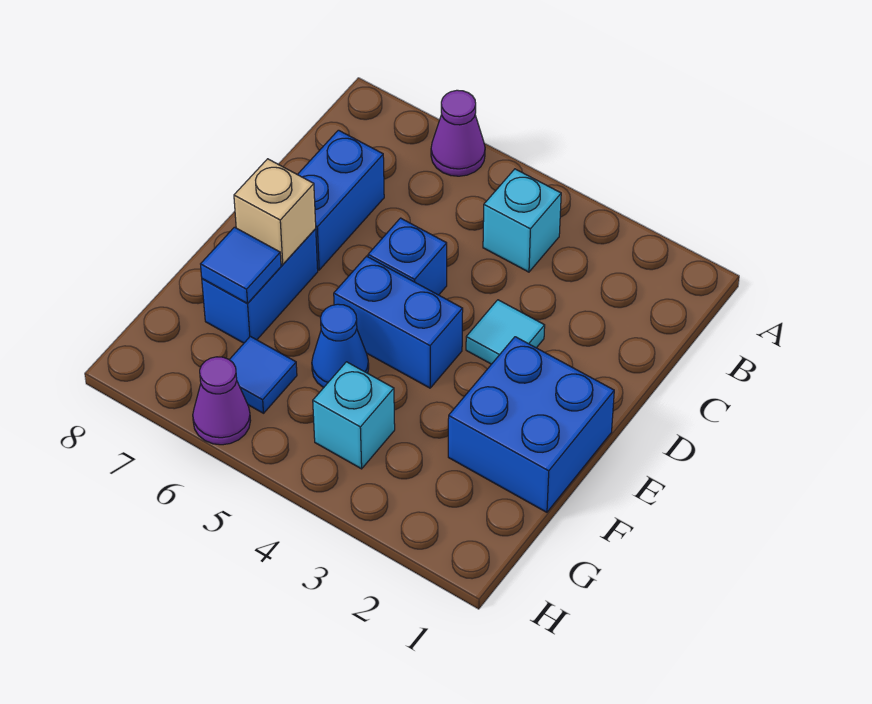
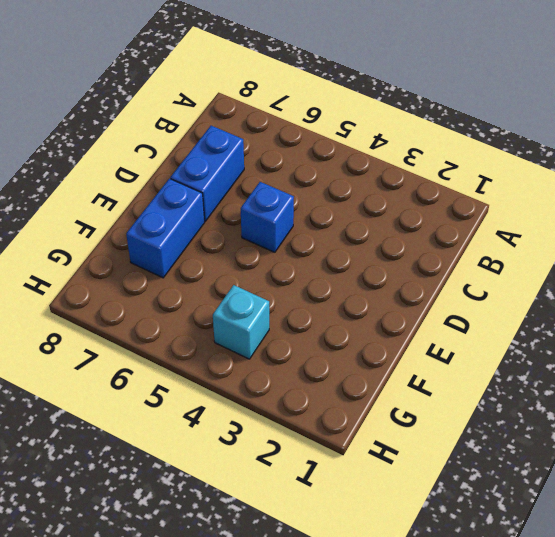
none -> purple 1x1 cone [431,90,485,176]
none -> cyan 1x1 brick [483,169,561,272]
none -> cyan 1x1 tile [466,300,545,364]

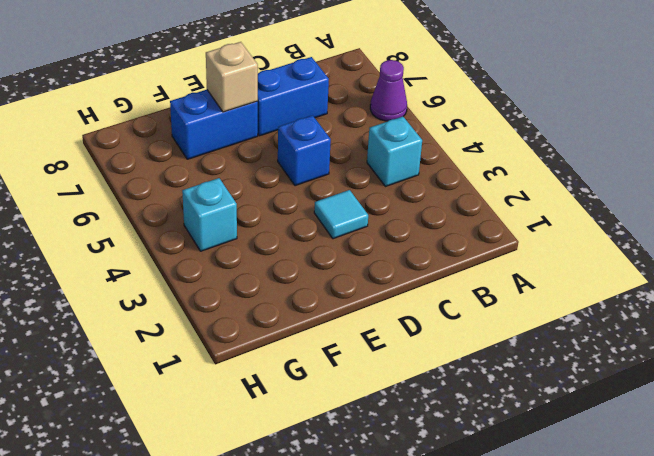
none -> blue 2x2 brick [448,337,614,512]
none -> blue 1x2 brick [334,256,463,388]
none -> blue 1x1 cone [312,304,369,388]

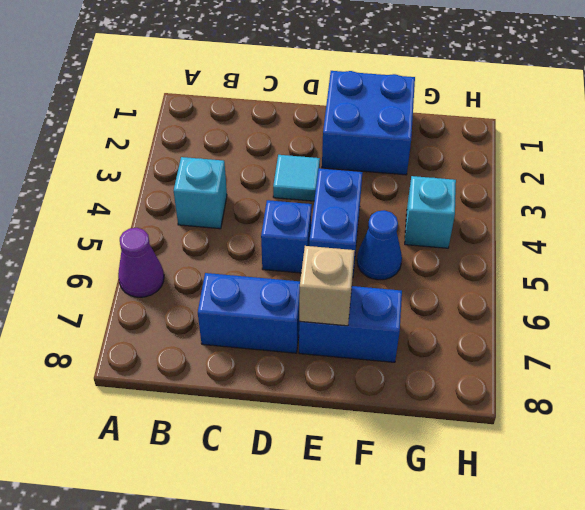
none -> blue 1x1 tile [229,336,297,413]
none -> purple 1x1 cone [193,357,251,445]
none -> blue 1x1 tile [201,227,281,303]

